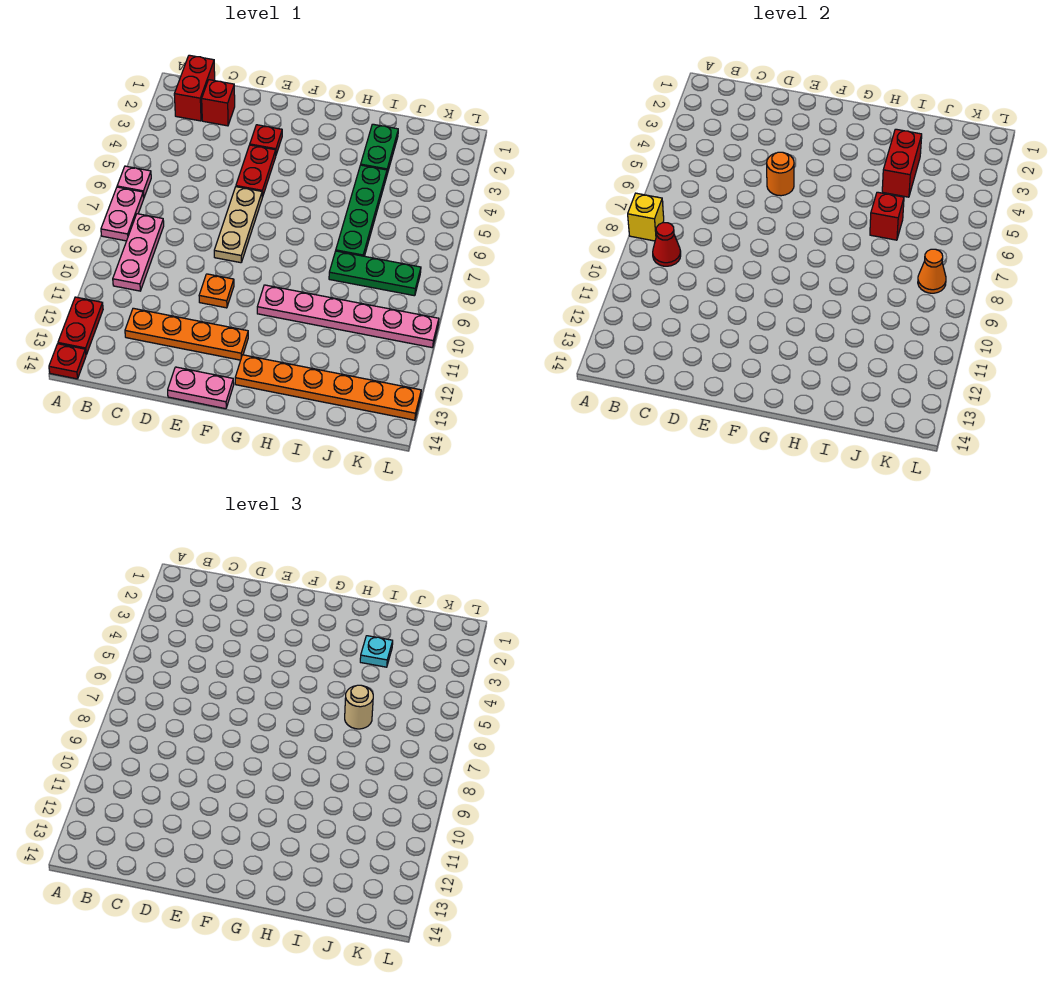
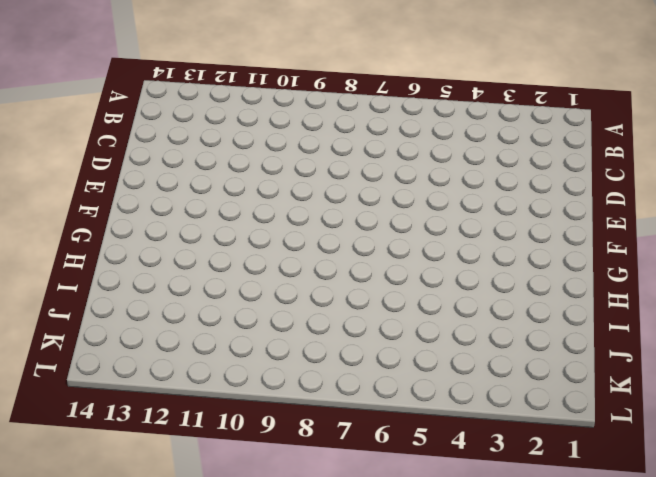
none -> pink 1x1 plate [117,166,151,197]
none -> pink 1x2 plate [101,187,144,241]
none -> red 1x2 plate [58,297,103,355]

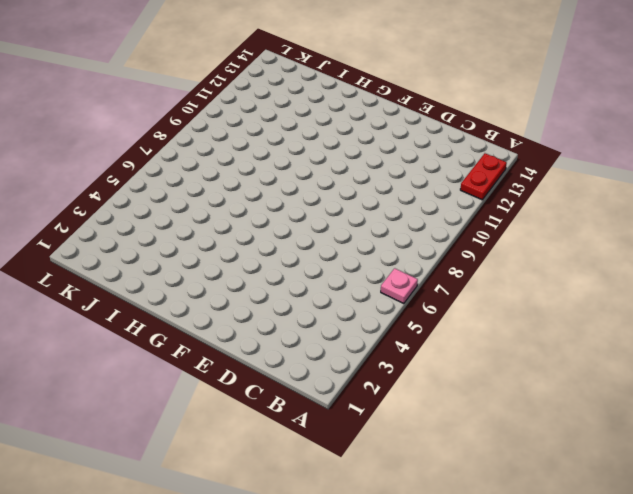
none -> pink 1x2 plate [101,187,144,241]
none -> red 1x1 plate [49,344,86,379]
none -> red 1x2 brick [174,55,215,121]

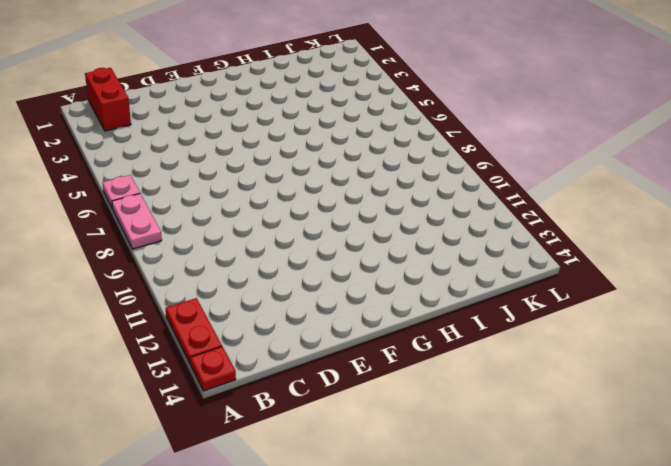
none -> pink 1x3 plate [113,214,164,291]
none -> red 1x1 brick [202,80,235,126]
none -> orange 1x4 plate [125,308,248,360]

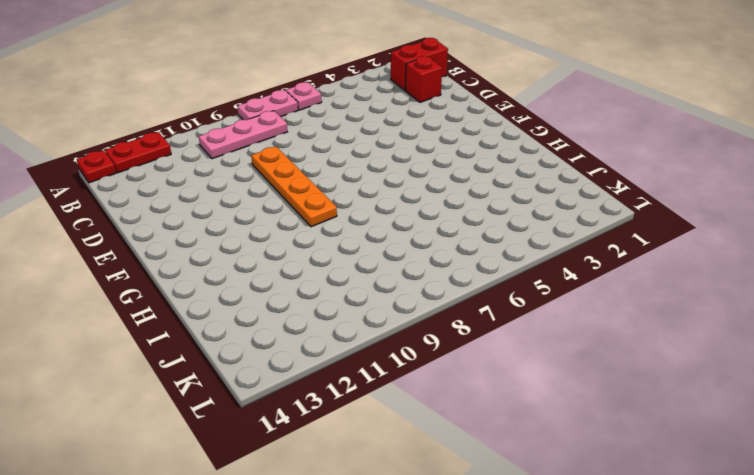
orange 1x4 plate [251,146,337,227] -> orange 1x4 plate moved to [125,308,248,360]
none -> red 1x1 plate [250,125,282,154]
none -> red 1x2 plate [236,145,276,197]
none -> tan 1x3 plate [214,187,262,263]

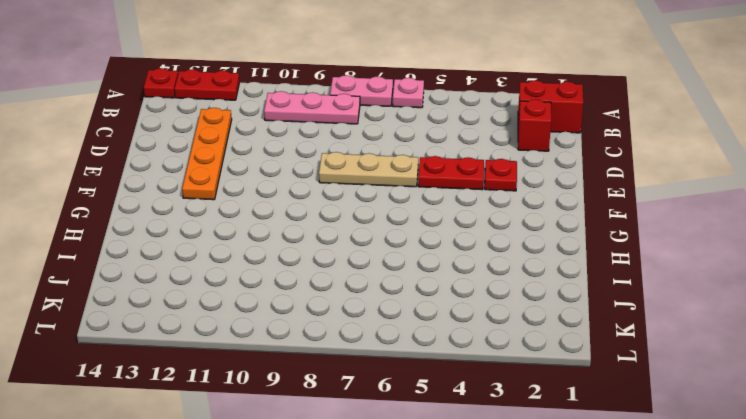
none -> orange 1x1 plate [199,274,234,308]
none -> pink 1x2 plate [168,367,234,409]
none -> pink 1x6 plate [257,285,439,348]

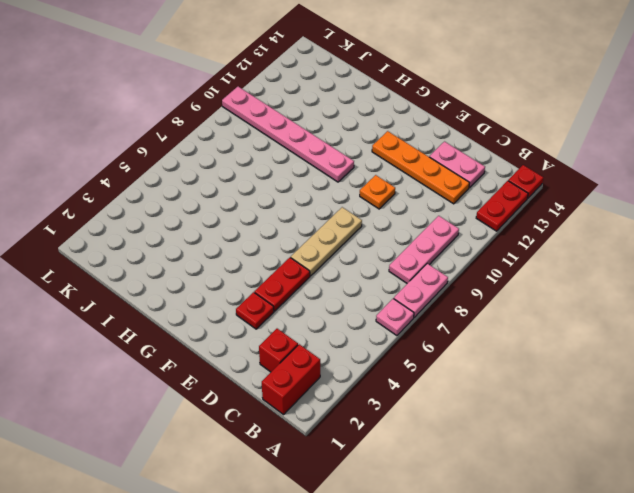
pink 1x2 plate [429,142,485,188] -> pink 1x2 plate moved to [168,367,234,409]
none -> orange 1x6 plate [235,355,421,420]
none -> green 1x2 plate [361,124,398,174]
none -> green 1x4 plate [336,165,387,256]

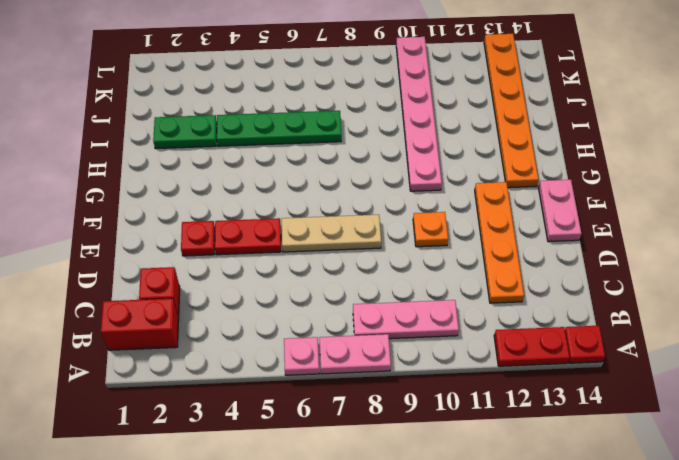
none -> green 1x3 plate [329,251,421,296]
none -> yellow 1x1 brick [628,193,664,241]
none -> red 1x1 cone [653,223,681,266]

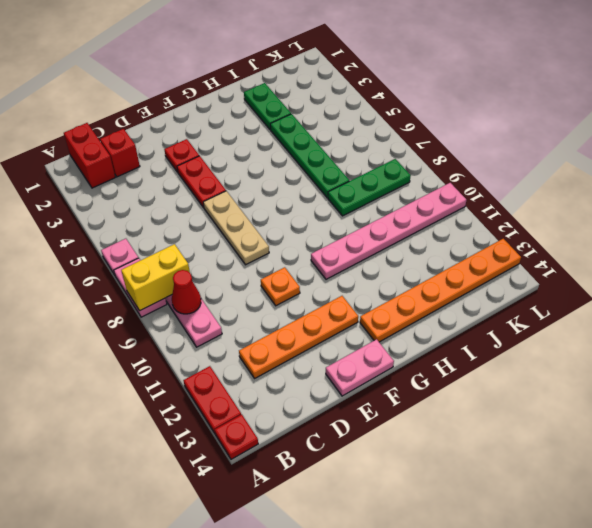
yellow 1x2 brick [121,244,190,311] -> yellow 1x1 brick [628,193,664,241]
none -> orange 1x1 round brick [767,152,794,196]
none -> red 1x2 brick [882,129,922,197]
none -> red 1x1 brick [870,192,904,240]

